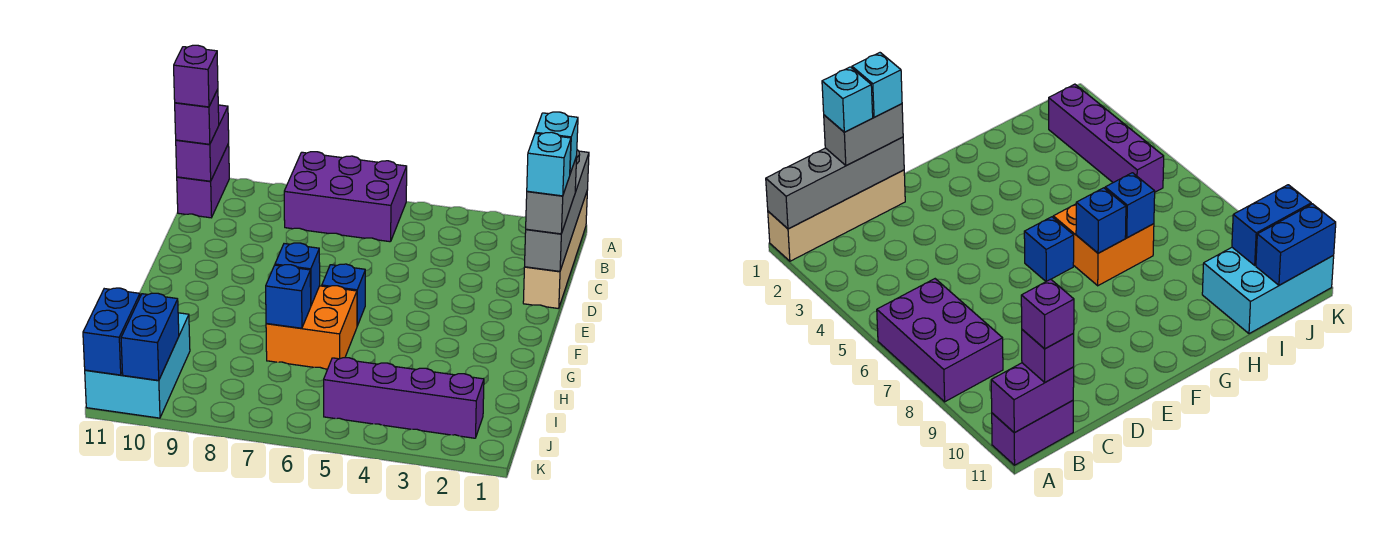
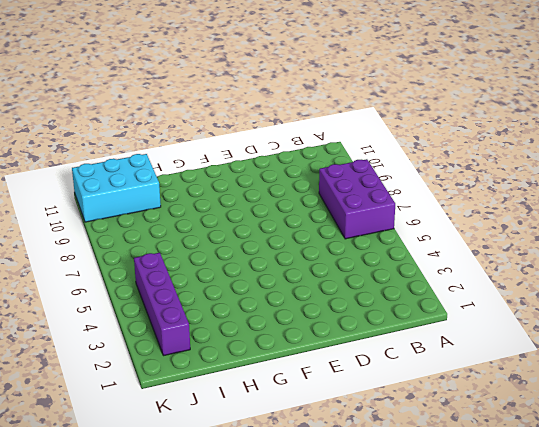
none -> tan 1x4 brick [523,192,587,309]
none -> purple 1x2 brick [177,144,229,218]
none -> blue 1x1 brick [322,264,365,326]

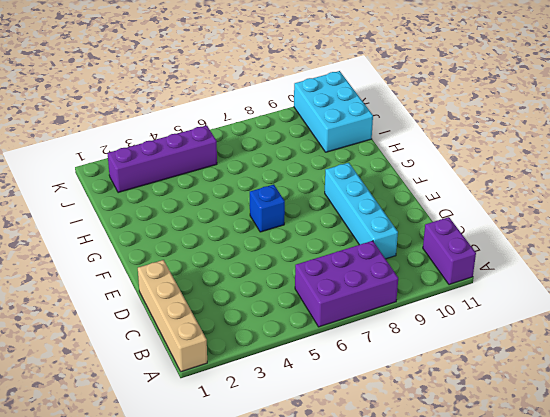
cyan 1x4 brick [325,163,398,259] -> none
none -> orange 2x2 brick [266,286,357,369]
none -> grey 1x4 brick [525,150,589,271]
none -> purple 1x2 brick [176,105,229,181]

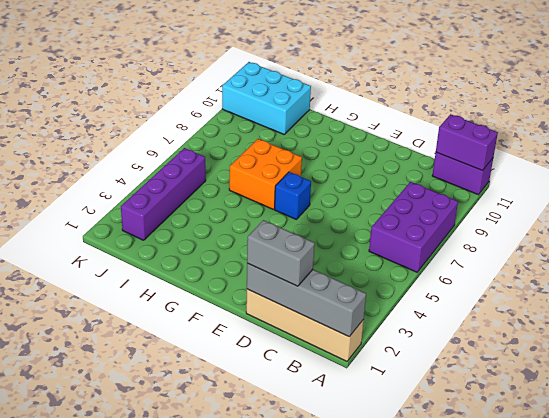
none -> blue 1x1 brick [275,243,320,305]
none -> blue 1x1 brick [266,265,311,328]
none -> blue 1x2 brick [121,293,179,380]

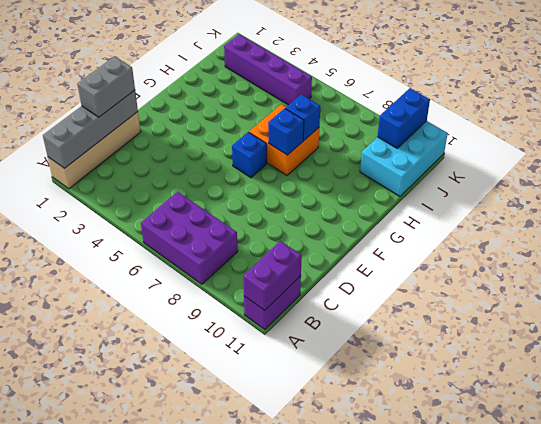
none -> blue 1x2 brick [83,288,140,375]
none -> purple 1x1 brick [175,89,219,144]
none -> purple 1x1 brick [174,45,218,107]

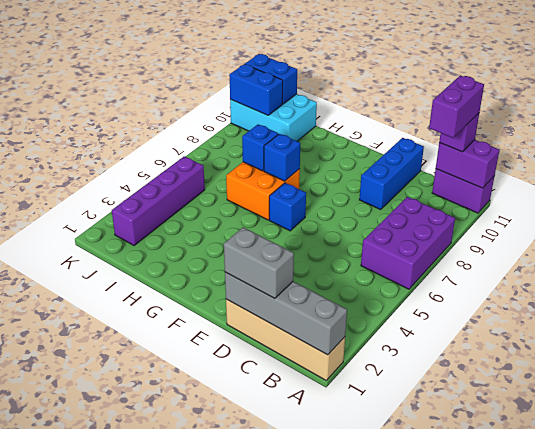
purple 1x2 brick [429,76,484,138] -> purple 1x1 brick [174,45,218,107]
blue 1x3 brick [359,138,424,210] -> none
none -> cyan 1x1 brick [535,112,578,173]
none -> cyan 1x1 brick [527,132,571,196]

